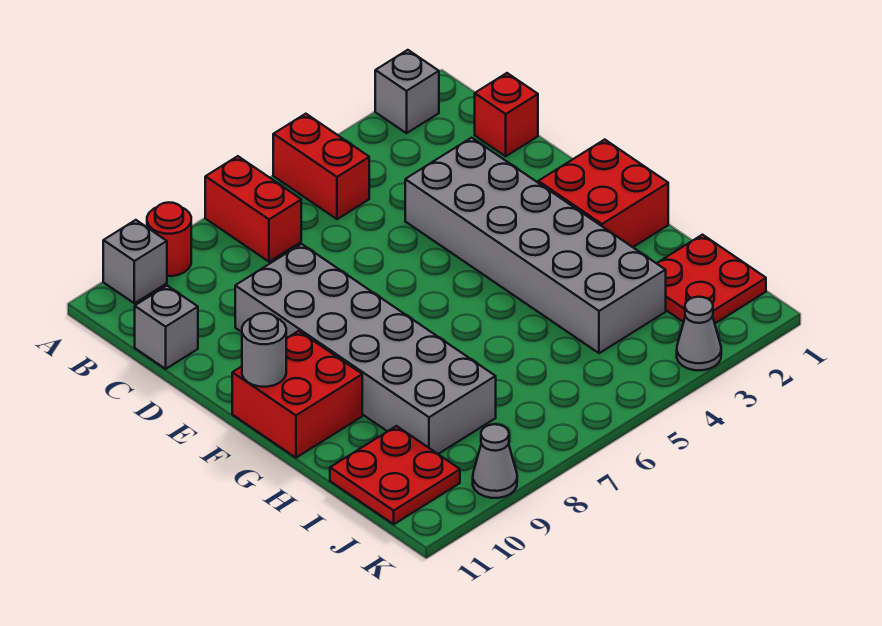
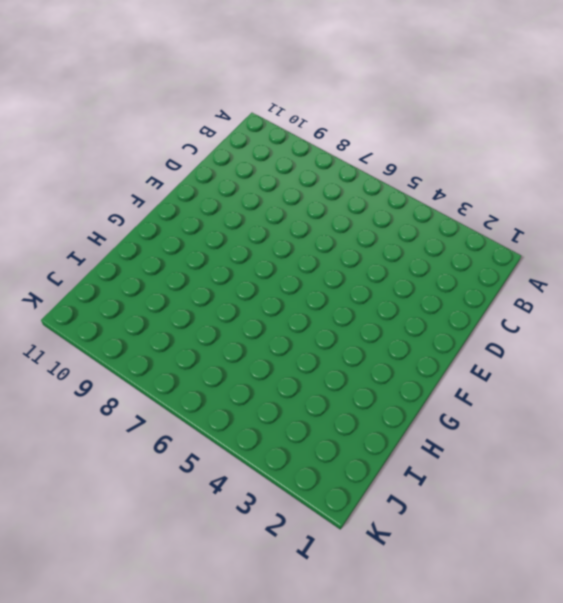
none -> grey 1x1 brick [375,50,439,133]
none -> red 1x2 brick [273,114,369,219]
none -> red 1x2 brick [205,156,301,262]

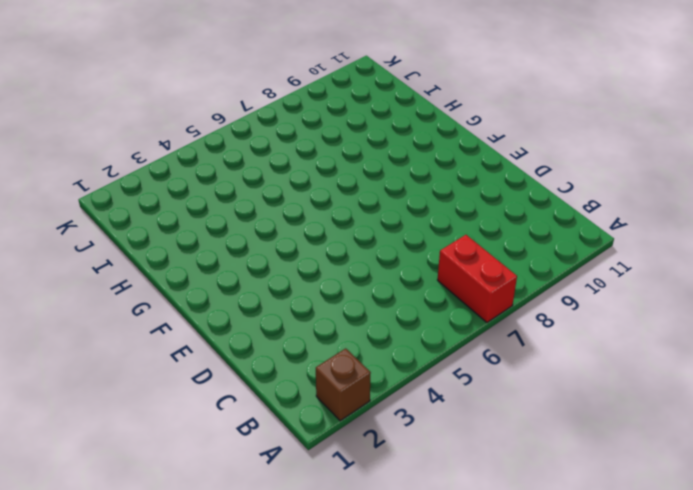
brown 1x1 brick [316,348,371,421] -> grey 1x1 brick [375,50,439,133]
none -> red 1x2 brick [273,114,369,219]
none -> red 1x1 round brick [147,202,191,276]
none -> grey 1x1 brick [103,220,167,303]

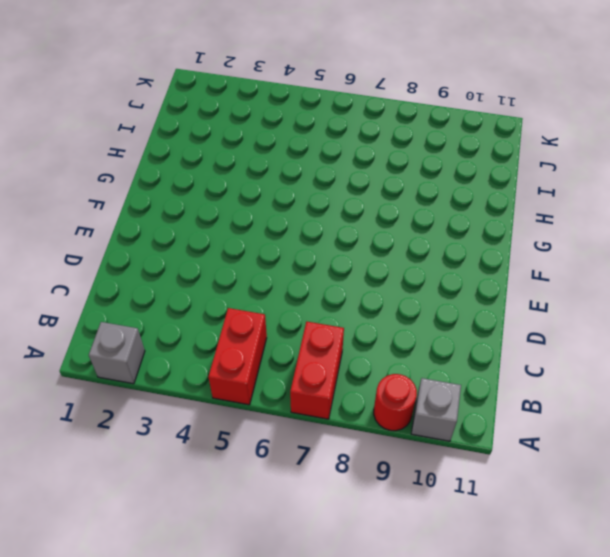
none -> red 1x1 brick [475,73,538,156]
none -> grey 1x1 brick [135,286,198,369]
none -> grey 2x6 brick [405,138,666,353]

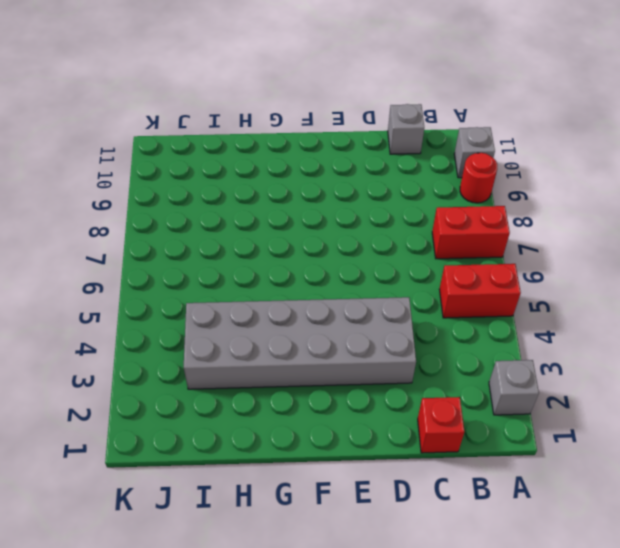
none -> grey 2x6 brick [235,244,496,454]
none -> red 2x2 brick [538,140,668,247]
none -> red 2x2 brick [232,331,362,458]

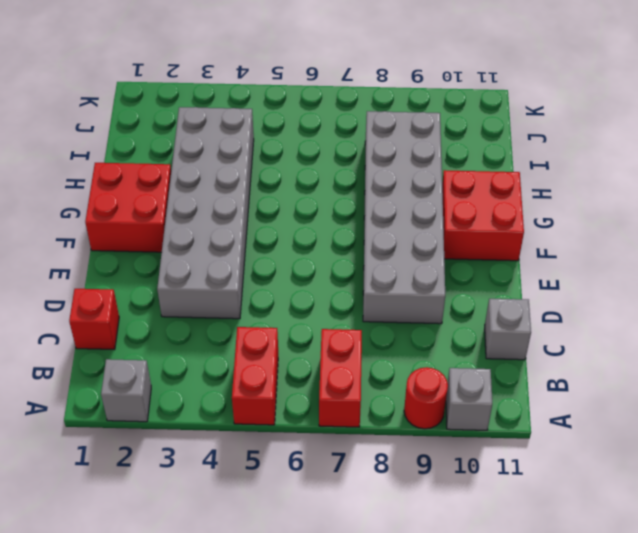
none -> red 2x2 plate [657,235,766,323]
none -> red 2x2 plate [330,426,460,524]
none -> grey 1x1 cone [677,297,721,370]

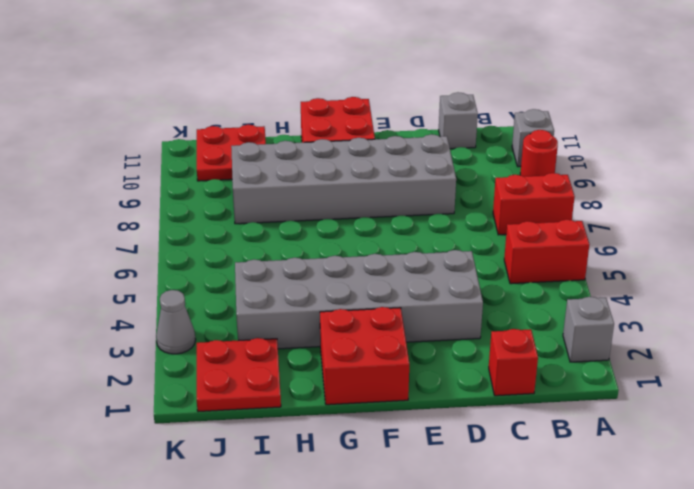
none -> grey 1x1 cone [473,424,517,498]
none -> grey 1x1 round brick [242,313,287,387]

